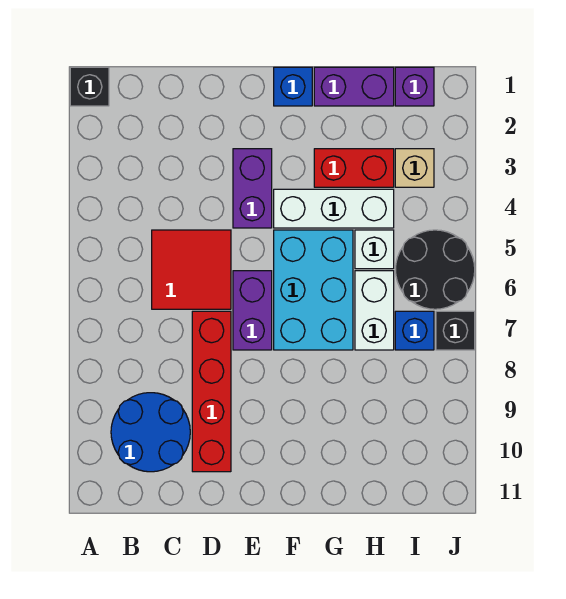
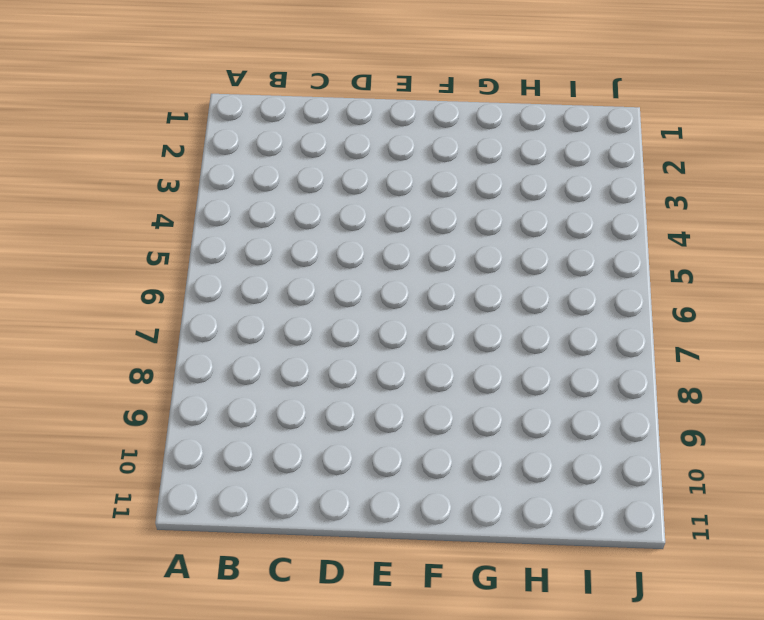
none -> black 1x1 brick [70,67,109,106]
none -> blue 2x2 round brick [111,393,190,472]
none -> red 2x2 tile [152,230,231,309]

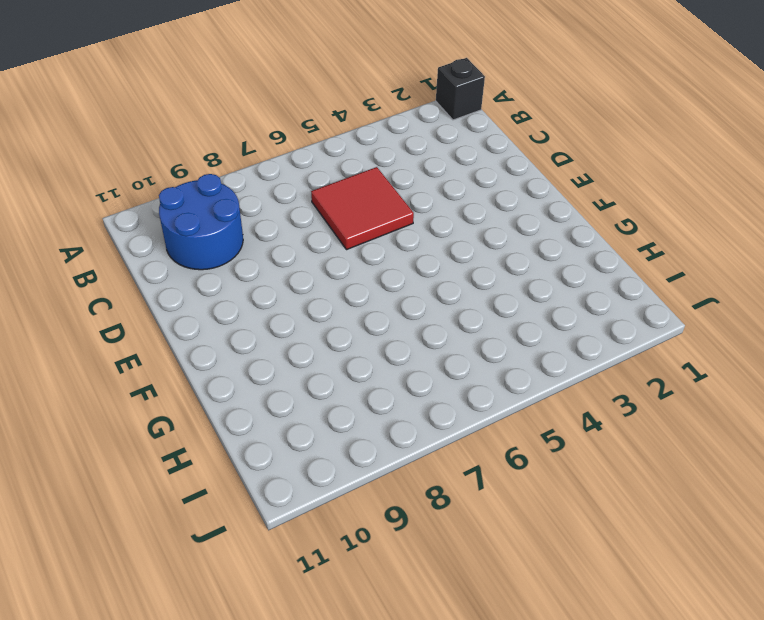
none -> red 1x4 brick [192,311,231,472]
none -> purple 1x2 brick [233,149,272,228]
none -> purple 1x2 brick [233,271,272,350]

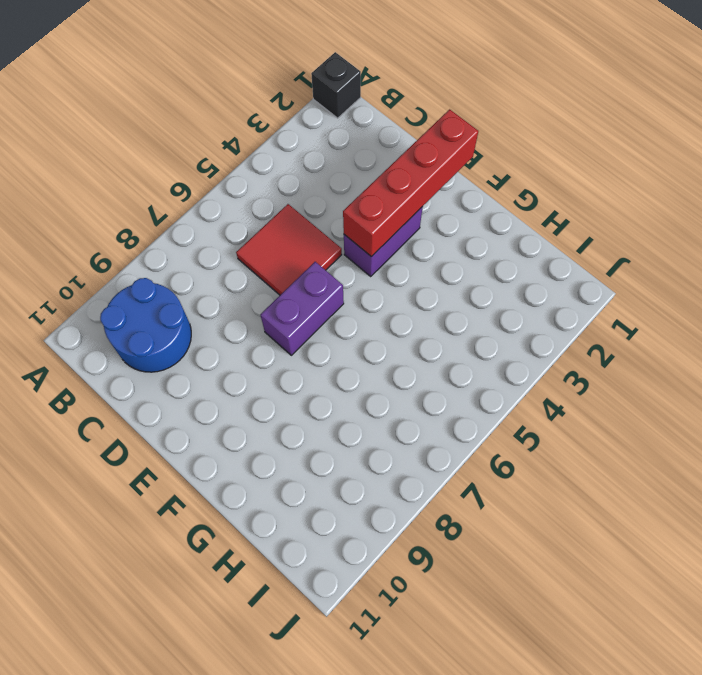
red 1x4 brick [343,109,478,257] -> red 1x4 brick moved to [192,311,231,472]
none -> blue 1x1 brick [274,67,312,106]
none -> white 1x3 brick [274,189,394,228]
none -> cyan 2x3 brick [274,230,353,350]

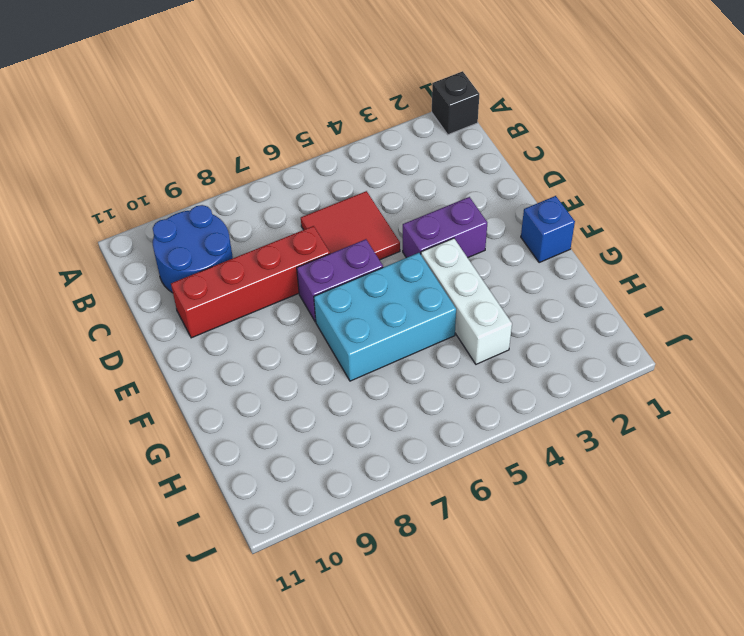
none -> purple 1x2 brick [314,67,394,106]
none -> red 1x2 brick [314,149,394,187]
none -> white 1x1 brick [355,230,394,269]

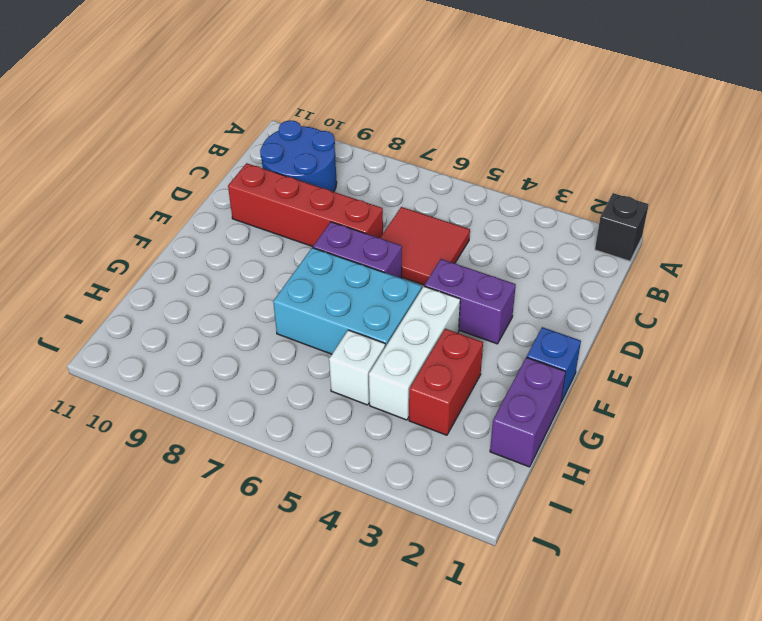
none -> white 1x2 brick [355,271,394,350]
none -> purple 1x1 brick [395,67,434,106]
none -> tan 1x1 brick [395,149,434,187]

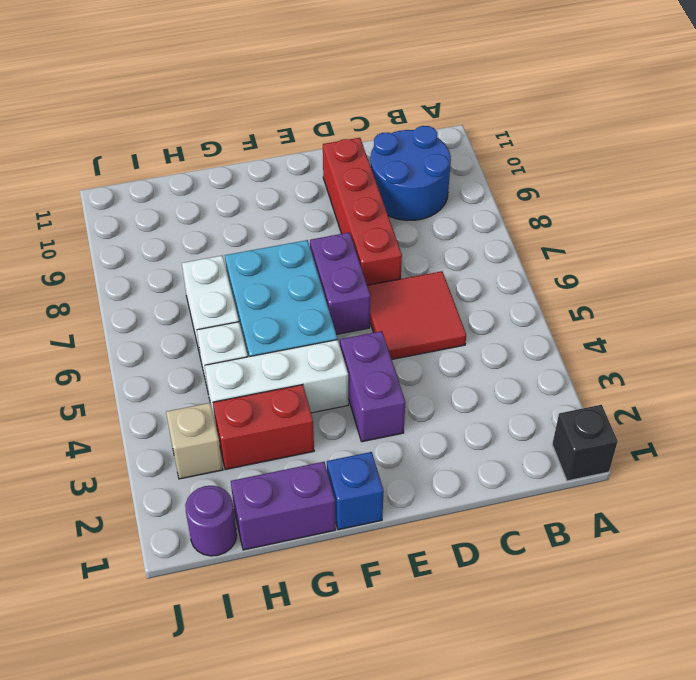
purple 1x1 round brick [185,486,237,556] -> purple 1x1 brick [395,67,434,106]
none -> black 2x2 round brick [395,230,475,309]
none -> blue 1x1 brick [395,311,434,350]
none -> black 1x1 brick [436,311,475,350]

